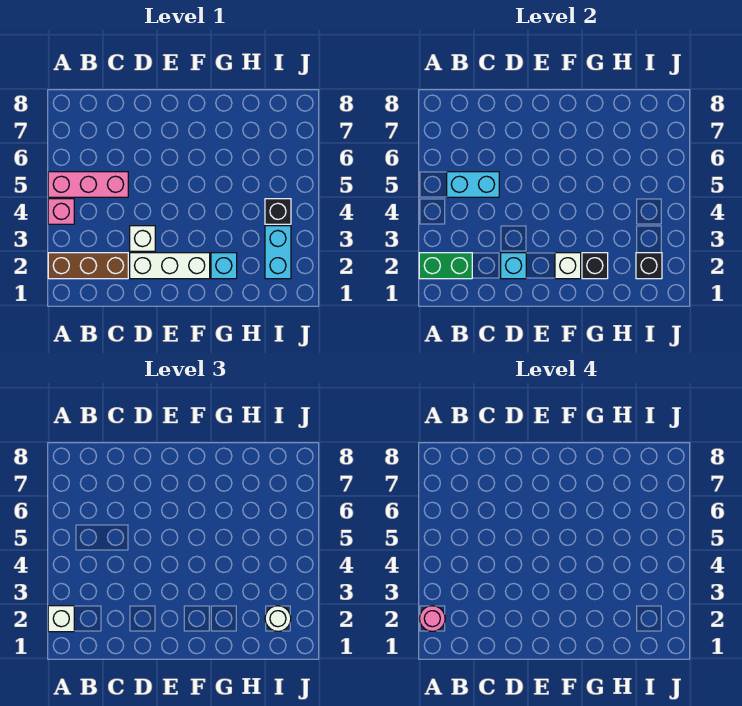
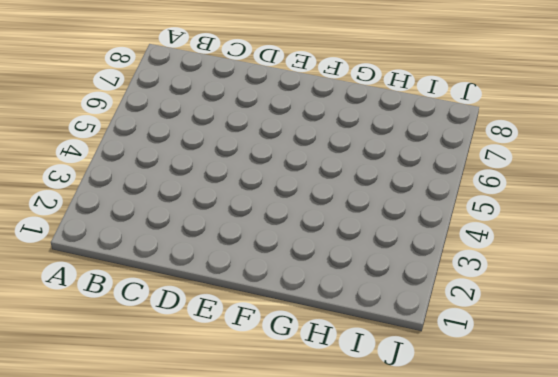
none -> brown 1x3 brick [48,253,128,279]
none -> pink 1x1 brick [48,199,74,224]
none -> pink 1x3 brick [48,172,128,197]

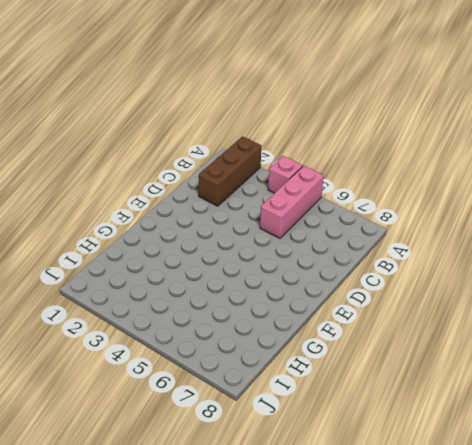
none -> white 1x3 brick [130,253,210,279]
none -> white 1x1 brick [130,226,155,251]
none -> cyan 1x1 brick [211,253,237,279]

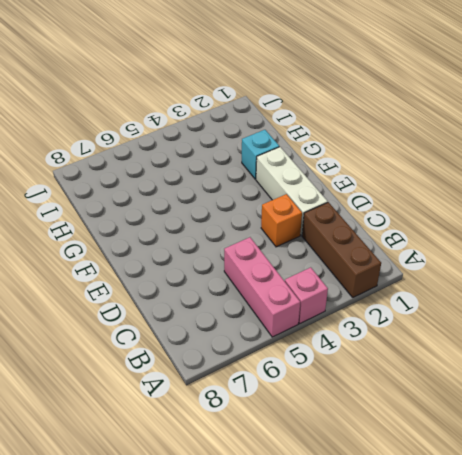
orange 1x1 brick [261,194,302,247] -> white 1x1 brick [130,226,155,251]
none -> cyan 1x2 brick [265,226,291,279]
none -> black 1x1 brick [265,199,291,224]
none -> green 1x2 brick [419,253,472,279]

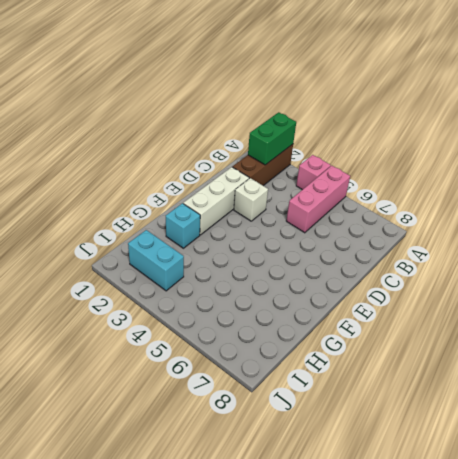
none -> black 1x1 brick [265,199,291,224]
none -> cyan 1x2 brick [447,172,499,197]
none -> cyan 1x1 brick [501,253,526,279]

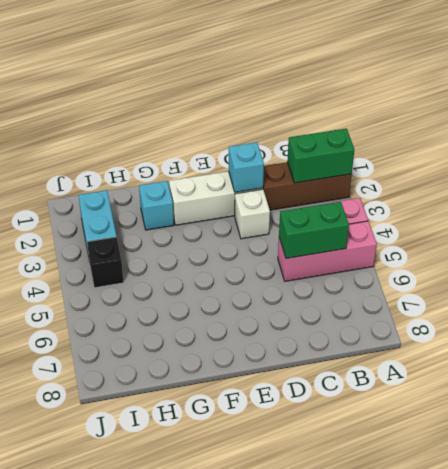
green 1x2 brick [279,202,349,259] -> cyan 1x2 brick [447,172,499,197]
none -> white 1x1 brick [555,253,581,279]
none -> black 1x1 brick [582,253,608,279]
none -> black 1x1 brick [636,253,662,279]

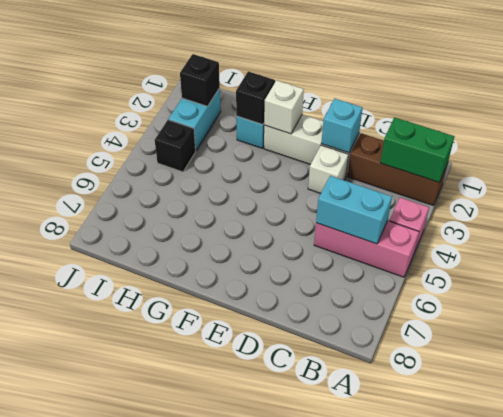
none -> white 1x1 brick [48,606,74,632]
none -> white 1x1 round brick [265,606,291,631]
none -> pink 1x1 round brick [420,606,445,631]

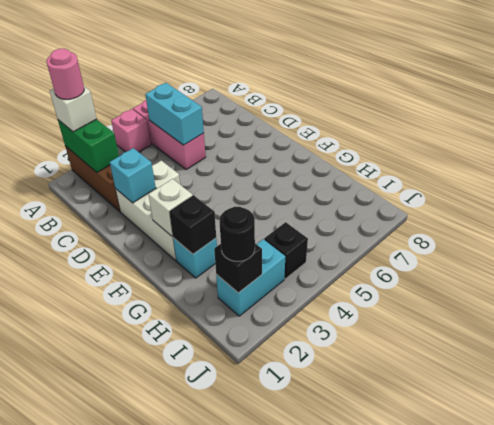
black 1x1 round brick [219,207,255,261] -> white 1x1 round brick [265,606,291,631]

